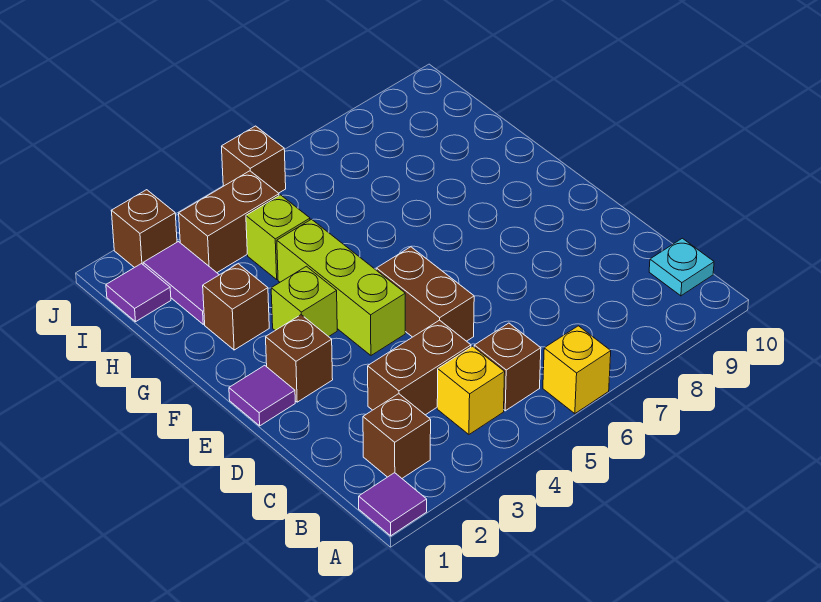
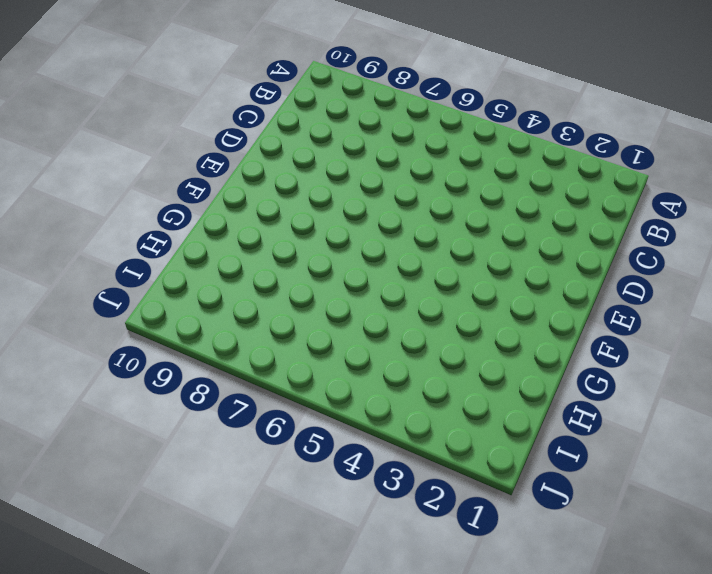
none -> purple 1x1 tile [359,473,427,536]
none -> yellow 1x1 brick [543,326,611,414]
none -> brown 1x1 brick [363,394,431,478]

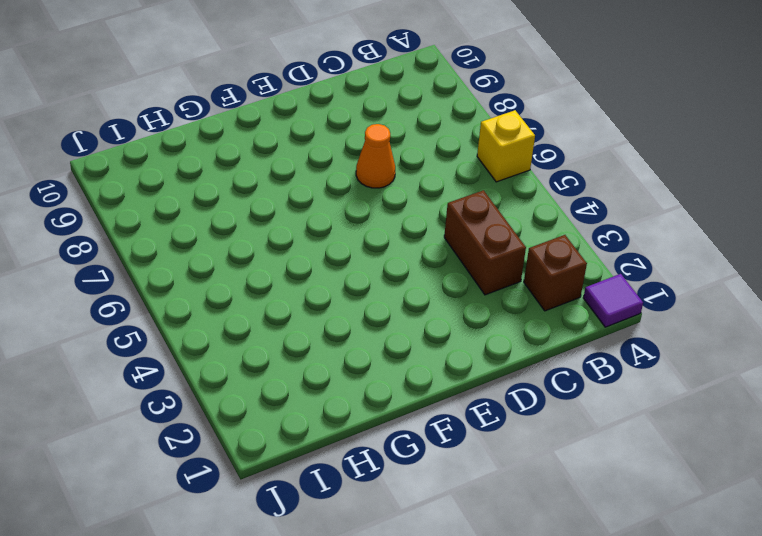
orange 1x1 cone [356,124,395,188] -> none
none -> yellow 1x1 brick [437,346,505,434]
none -> brown 1x1 brick [474,323,541,411]
none -> cyan 1x1 plate [649,238,714,296]

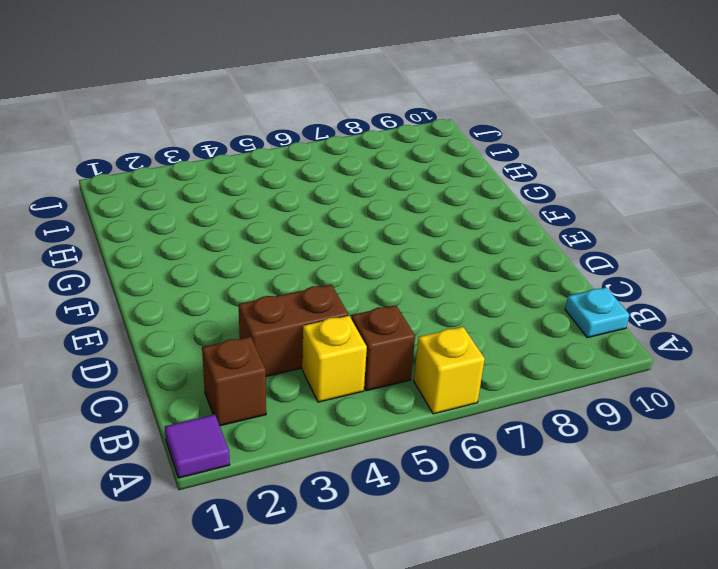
none -> brown 1x2 brick [376,247,474,341]
none -> purple 1x1 tile [229,365,295,426]
none -> brown 1x1 brick [266,315,333,402]

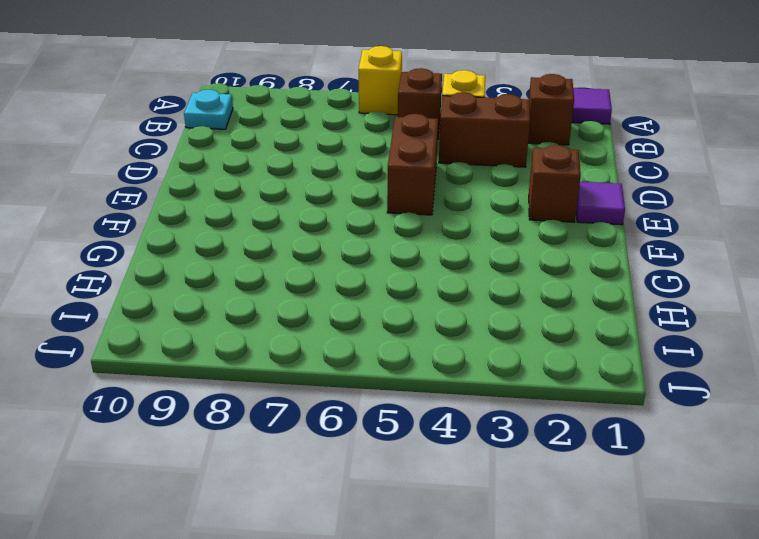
none -> lime 1x3 brick [277,219,405,355]
none -> lime 1x1 brick [271,266,337,337]
none -> brown 1x1 brick [203,264,269,350]

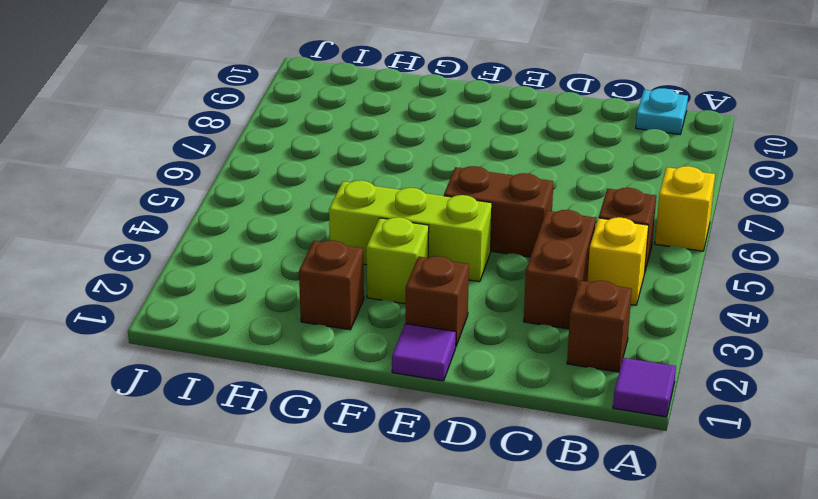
none -> purple 1x2 tile [143,242,219,324]
none -> lime 1x1 brick [246,195,310,279]
none -> purple 1x1 tile [106,264,171,322]

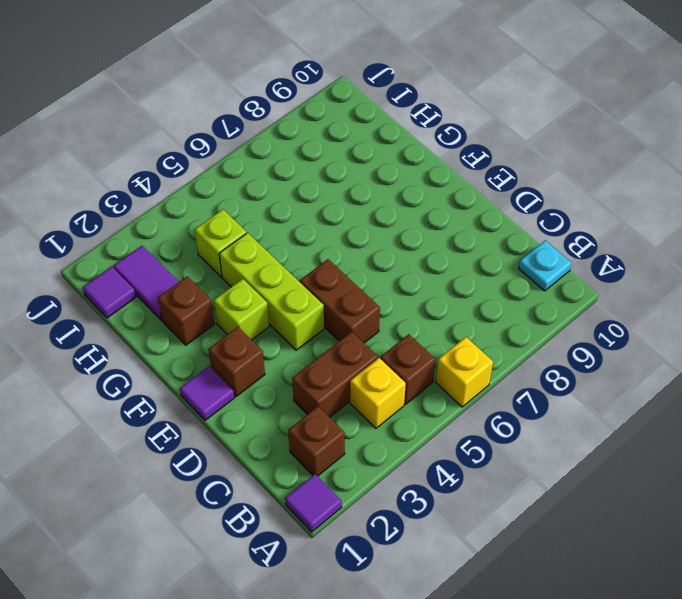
none -> brown 1x2 brick [179,171,279,272]
none -> brown 1x1 brick [111,190,177,268]
none -> brown 1x1 brick [222,126,286,193]

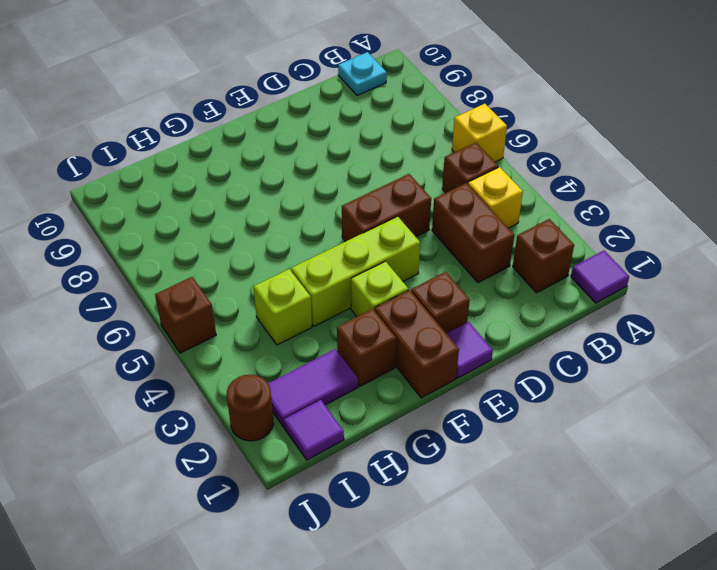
brown 1x2 brick [375,290,459,398] -> brown 1x2 brick moved to [179,171,279,272]
brown 1x1 round brick [227,375,274,441] -> brown 1x1 brick [111,190,177,268]

